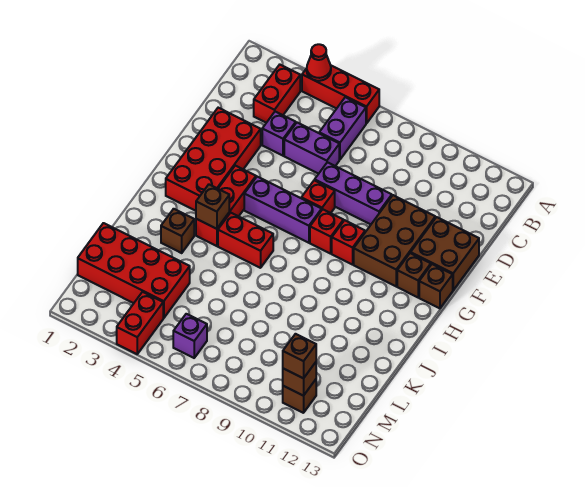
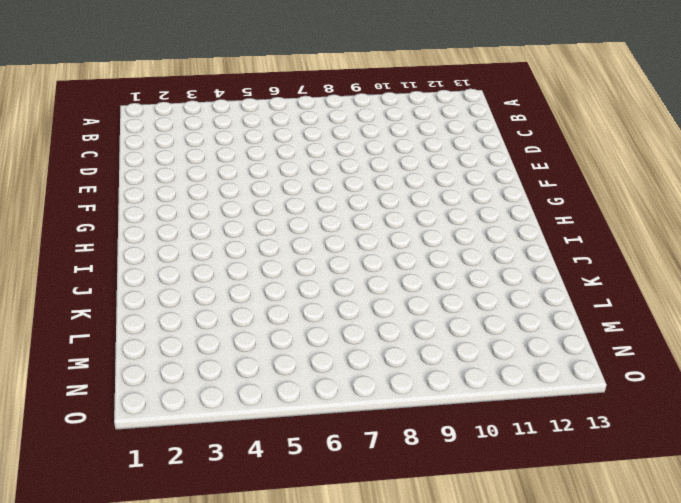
none -> red 1x3 brick [302,65,379,124]
none -> red 1x2 brick [254,65,300,123]
none -> purple 1x2 brick [319,97,366,160]

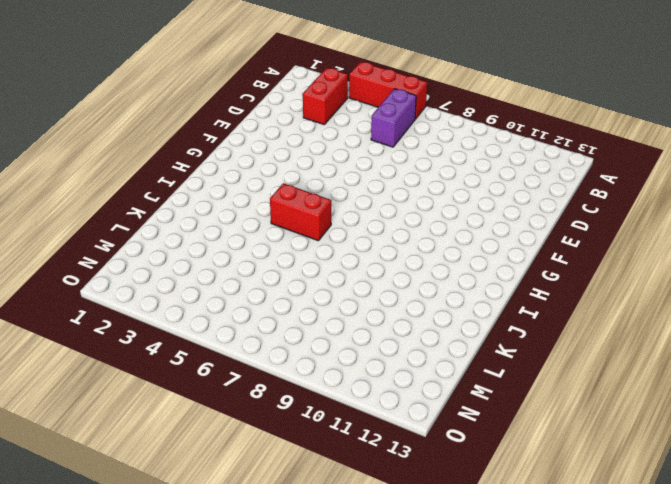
none -> purple 1x1 brick [262,112,296,156]
none -> purple 1x2 brick [284,123,339,174]
none -> red 2x4 brick [166,108,261,211]

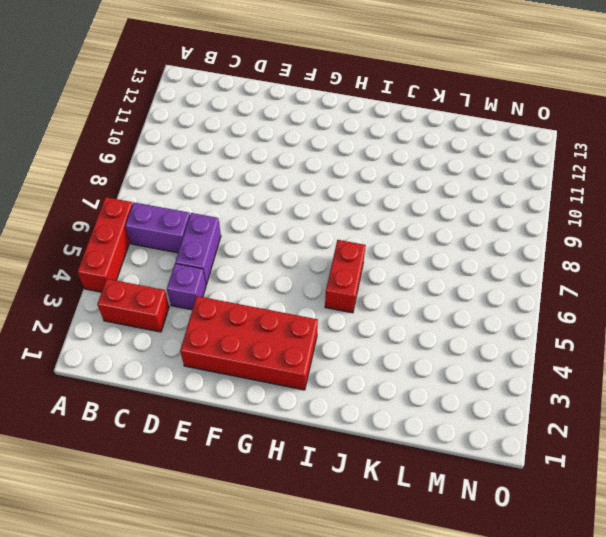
none -> purple 1x3 brick [315,162,392,224]
none -> brown 2x3 brick [354,195,435,286]
none -> brown 2x2 brick [411,217,479,290]

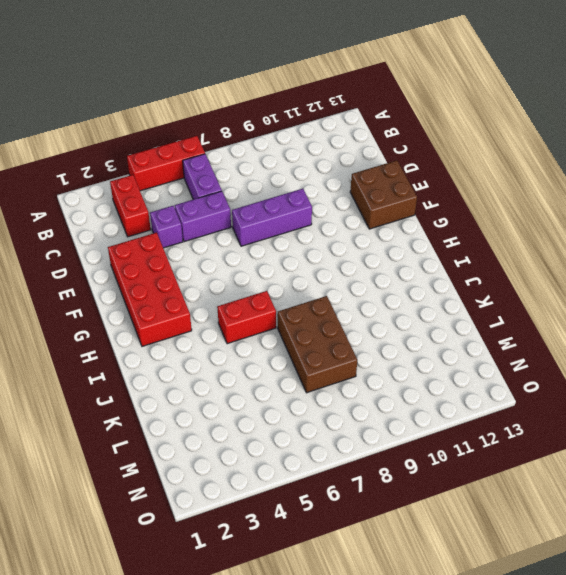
brown 2x3 brick [278,296,357,393] -> brown 2x3 brick moved to [354,195,435,286]
none -> red 1x1 brick [301,180,335,213]
none -> red 1x3 brick [196,166,256,246]
none -> purple 1x3 brick [244,177,322,243]

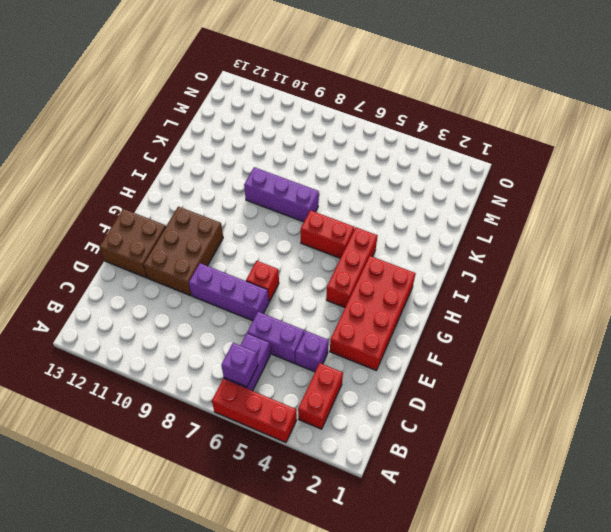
purple 1x1 brick [221,343,258,387] -> purple 1x1 brick moved to [173,314,207,358]
purple 1x3 brick [244,167,319,222] -> purple 1x3 brick moved to [244,177,322,243]
none -> red 1x1 brick [310,209,343,254]
none -> red 1x1 brick [332,220,365,265]
none -> brown 1x1 brick [397,253,431,297]

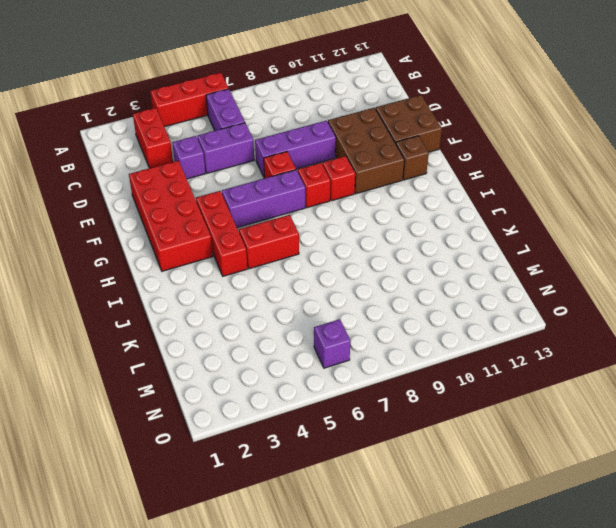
none -> brown 1x1 brick [419,264,453,308]
none -> brown 1x1 brick [161,209,194,253]
none -> red 2x4 brick [78,223,190,318]

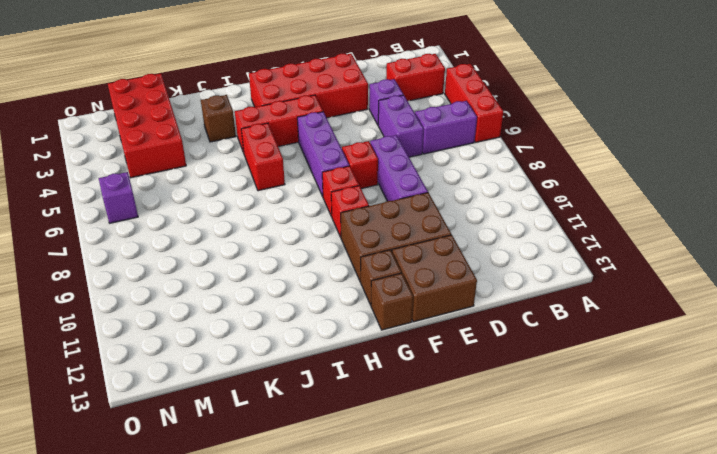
none -> red 1x2 brick [117,292,163,354]
none -> brown 1x1 brick [283,380,316,413]
none -> red 1x1 cone [307,44,331,81]

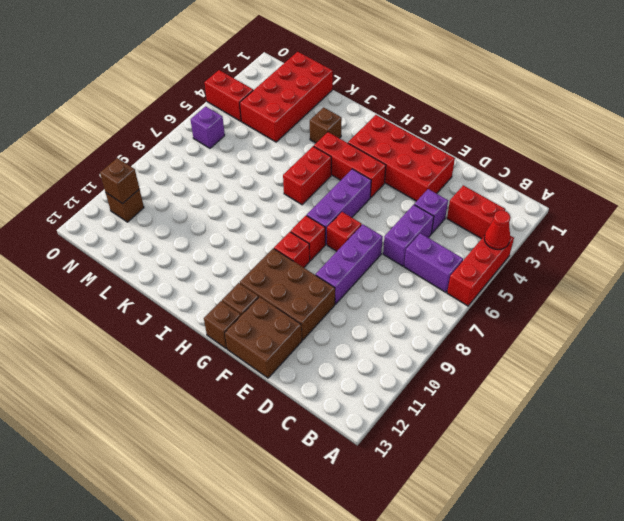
none -> brown 1x1 brick [196,185,229,229]
none -> brown 1x1 brick [283,334,316,378]

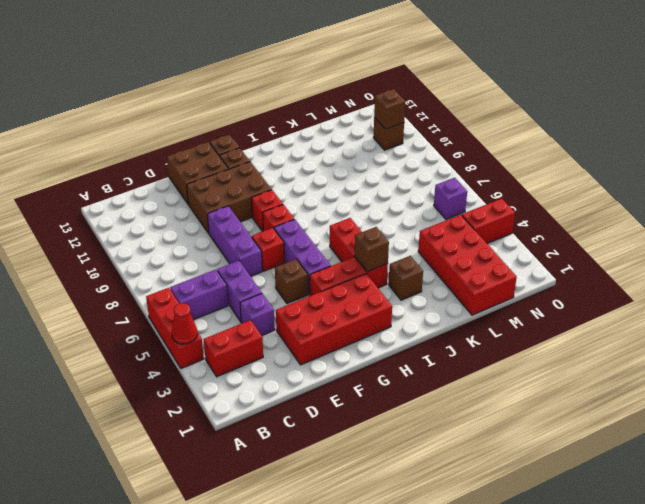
brown 1x1 brick [275,259,308,303] -> brown 1x1 brick moved to [283,334,316,378]

